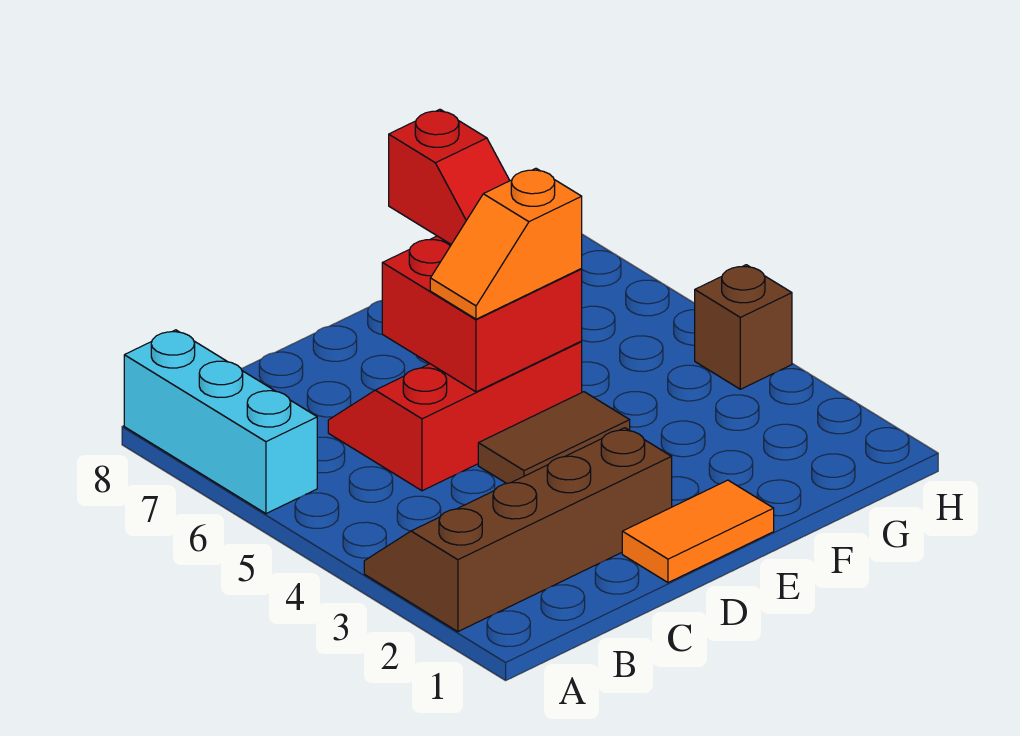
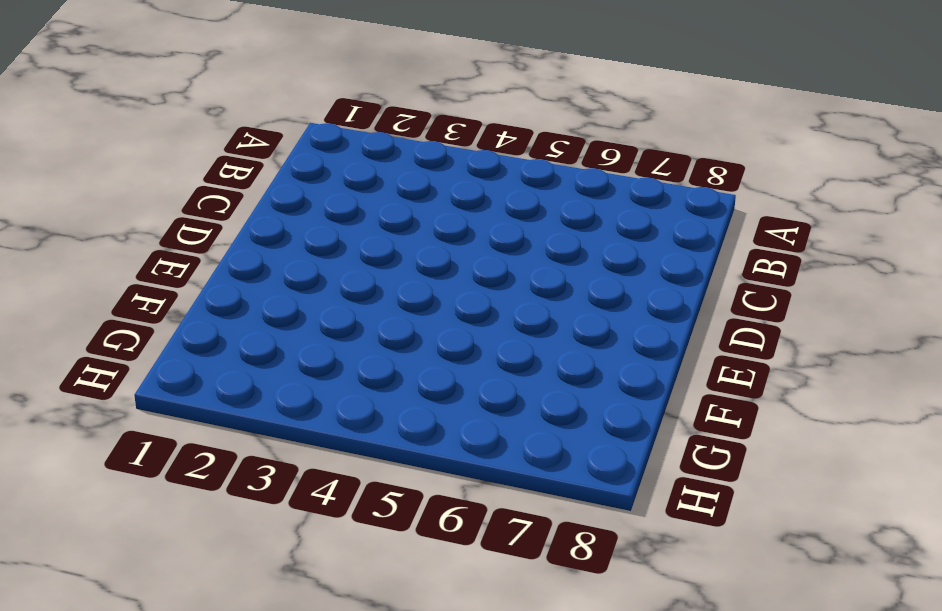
none -> brown 2x4 slope [364,428,672,632]
none -> cyan 1x3 brick [124,330,317,514]

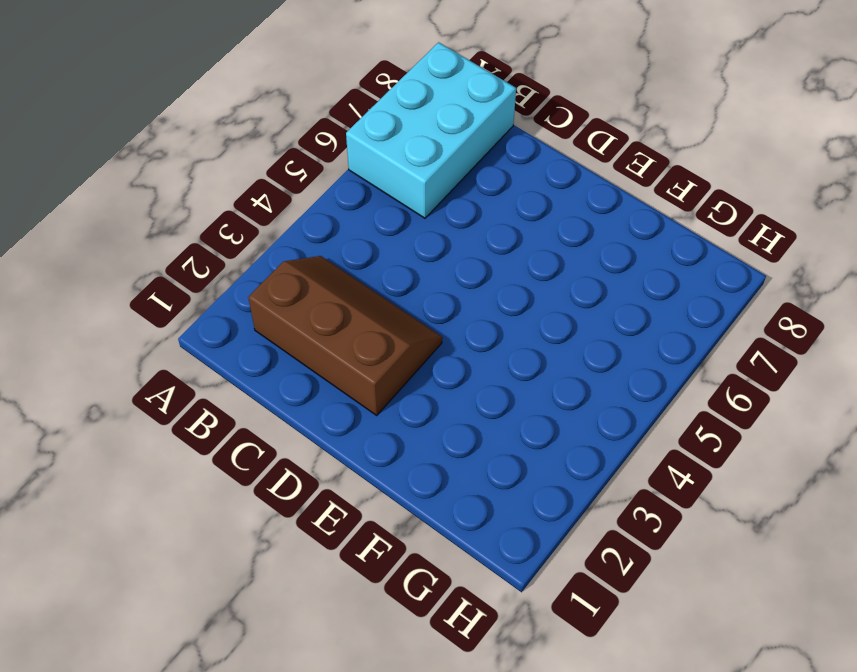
cyan 2x3 brick [346,42,516,218] -> cyan 1x3 brick [124,330,317,514]
brown 2x3 slope [248,256,442,415] -> brown 2x4 slope [364,428,672,632]
none -> red 2x3 slope [328,342,582,491]
none -> orange 1x2 tile [622,480,774,583]

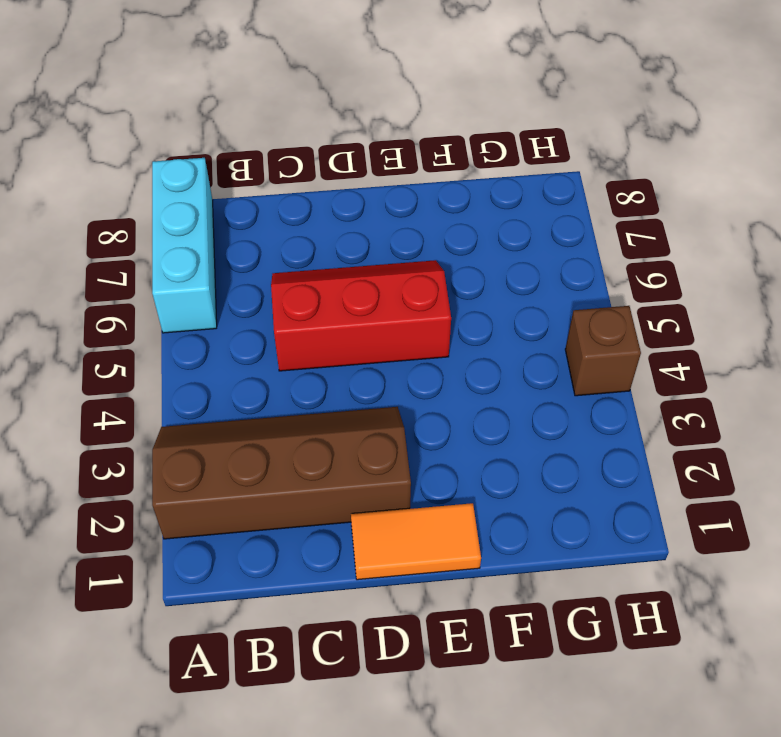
none -> brown 1x2 tile [478,392,630,484]
none -> red 2x2 brick [382,236,582,392]

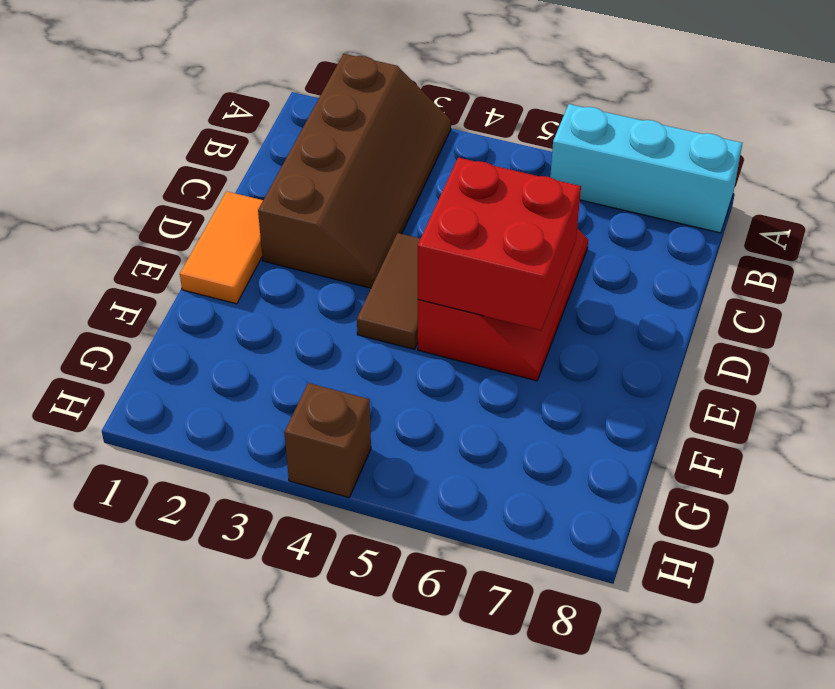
none -> orange 1x2 slope [430,168,582,319]
none -> red 1x2 slope [389,109,510,244]

